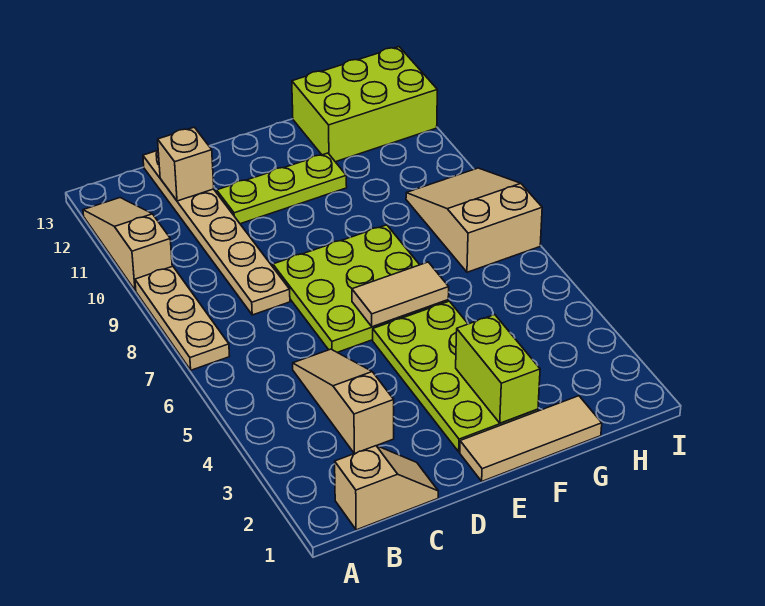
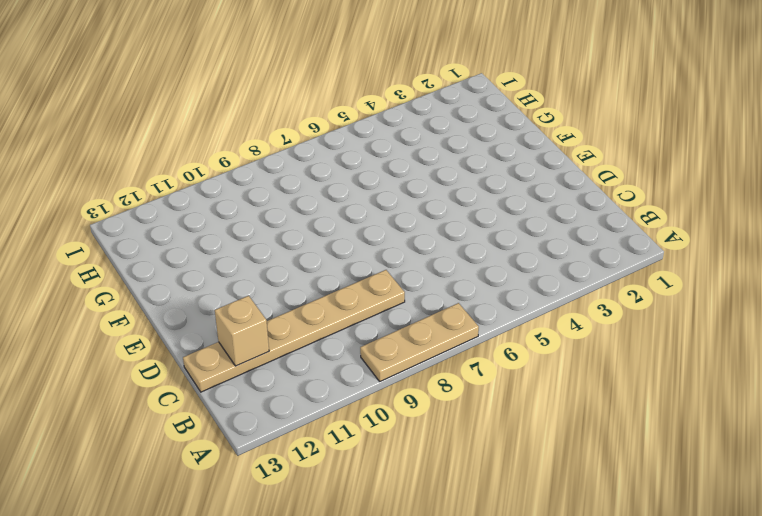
none -> tan 1x3 slope [83,198,172,291]
none -> tan 1x2 slope [335,446,438,530]
none -> tan 1x3 slope [293,349,394,454]

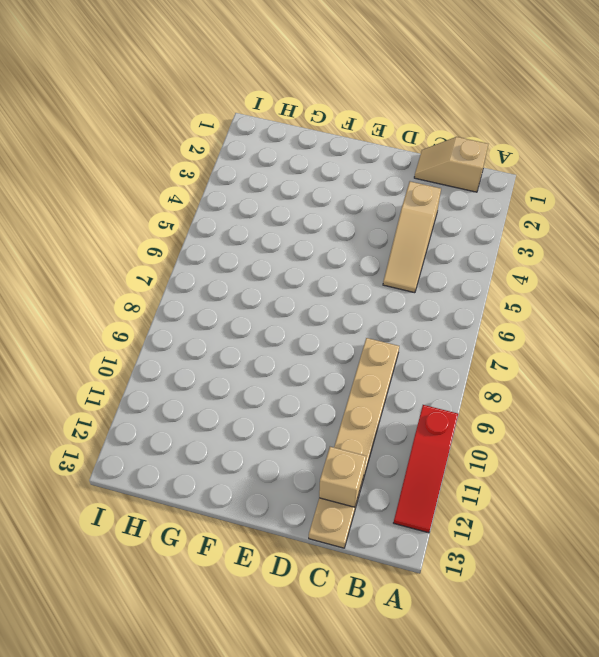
red 1x3 slope [394,405,458,533] -> tan 1x3 slope [83,198,172,291]
none -> tan 1x3 plate [135,266,230,370]
none -> lime 3x3 plate [273,225,448,352]
none -> lime 1x3 plate [217,153,347,224]

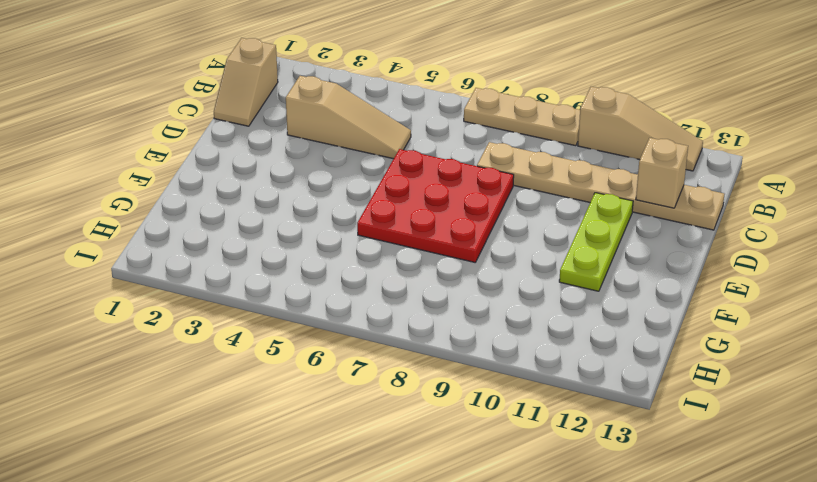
red 3x3 plate [357,149,514,262] -> lime 3x3 plate [273,225,448,352]
none -> tan 1x3 tile [460,396,602,481]
none -> lime 2x4 plate [373,301,538,452]
none -> lime 2x3 brick [292,47,437,162]

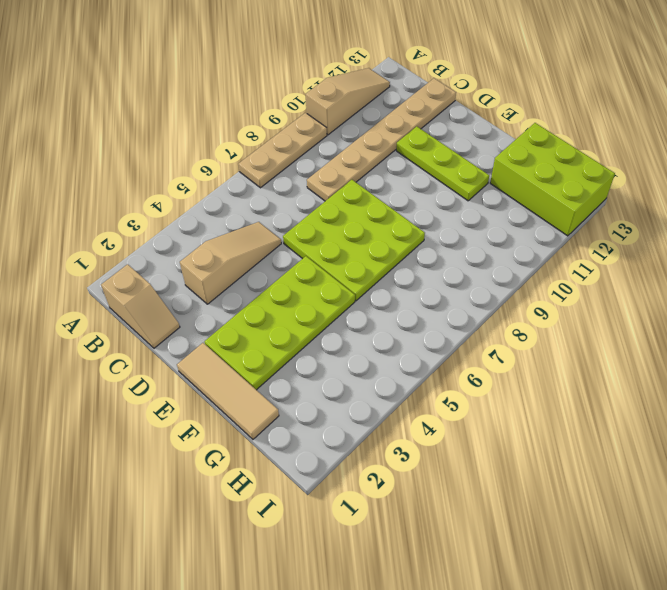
none -> tan 2x3 slope [406,168,542,272]
none -> tan 1x1 brick [158,127,214,201]
none -> tan 1x2 tile [352,262,449,327]

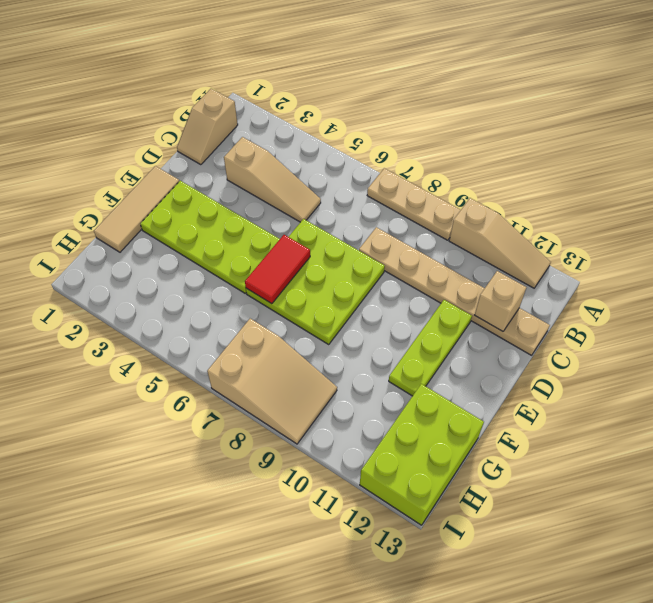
red 1x2 tile [245,235,310,304] -> tan 1x2 tile [352,262,449,327]
none -> lime 1x2 brick [456,315,540,423]

